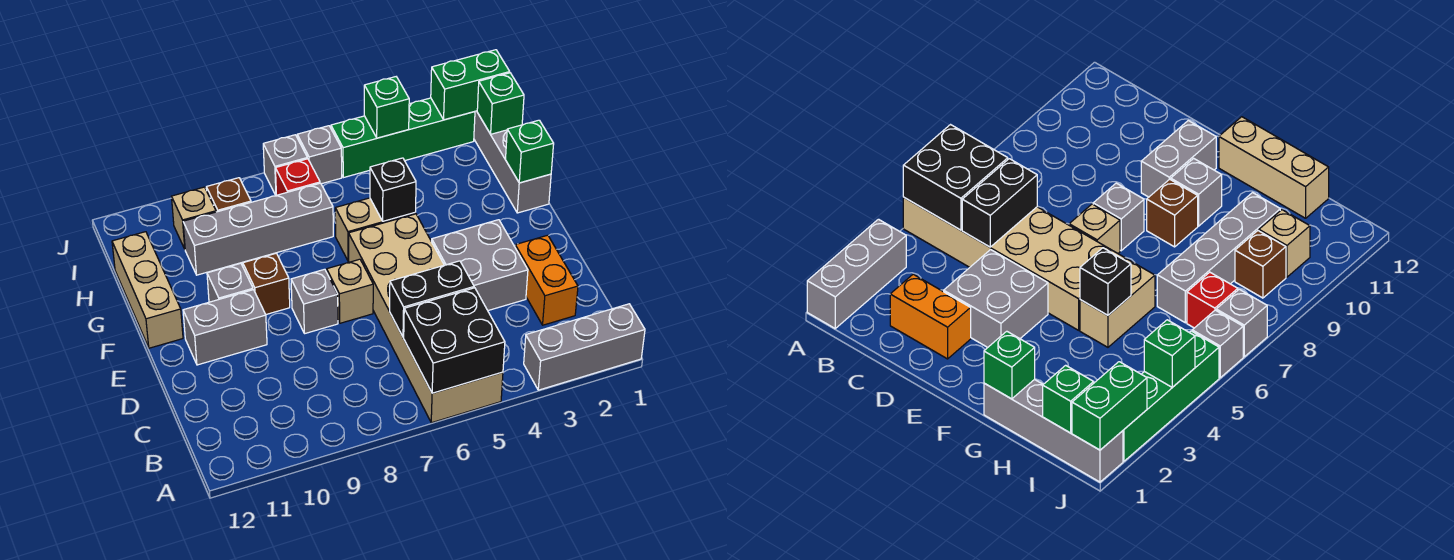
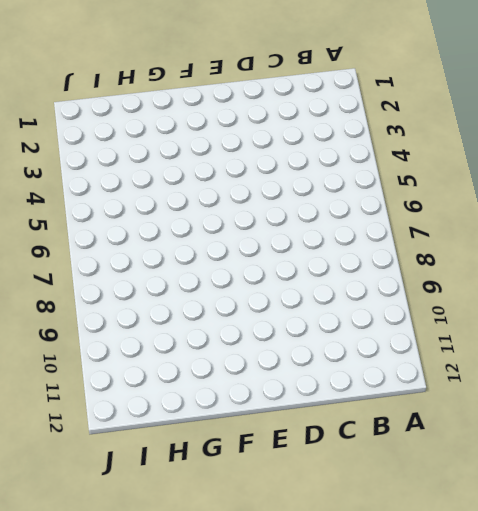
none -> grey 1x3 brick [524,304,645,390]
none -> tan 2x6 brick [349,214,503,423]
none -> orange 1x2 brick [515,235,578,325]

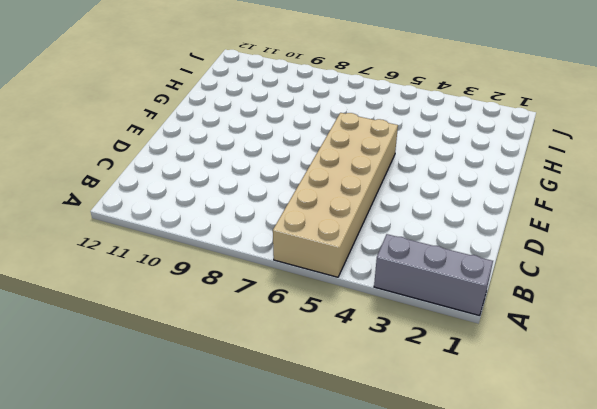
none -> orange 1x2 brick [515,235,578,325]
none -> grey 2x2 brick [432,220,528,310]
none -> tan 1x1 brick [327,259,373,323]

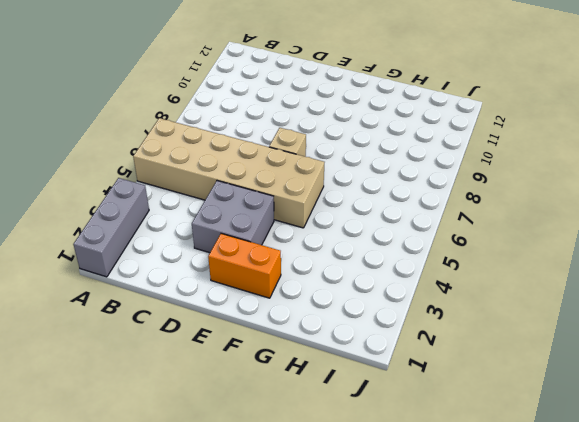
orange 1x2 brick [208,233,281,298] -> orange 1x2 brick moved to [515,235,578,325]
none -> grey 1x1 brick [291,269,338,334]
none -> grey 1x2 brick [183,290,267,365]
none -> brown 1x1 brick [243,253,290,314]

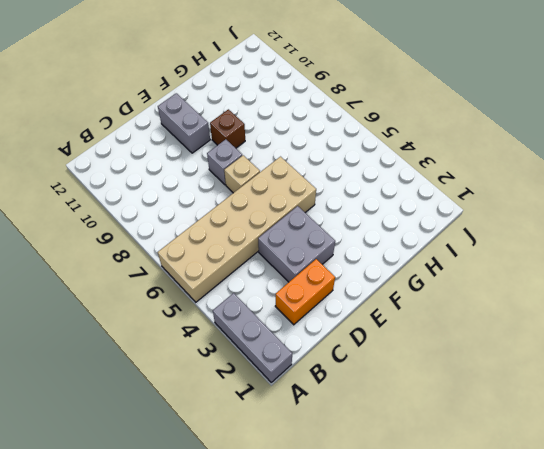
none -> grey 1x1 brick [207,263,253,302]
none -> tan 1x3 brick [112,232,183,348]
none -> grey 1x4 brick [474,111,551,213]

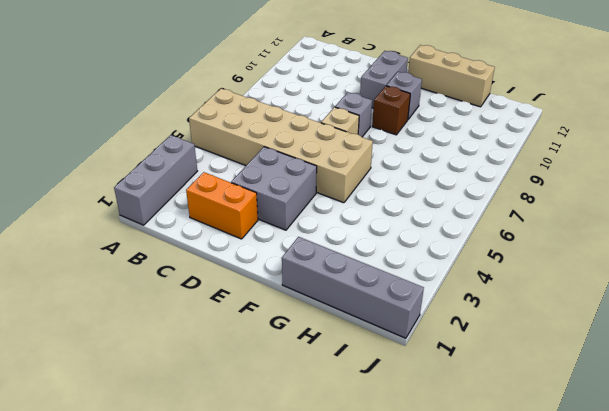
none -> tan 1x2 brick [335,198,415,261]
none -> grey 1x4 brick [183,183,333,275]
none -> red 1x1 brick [276,159,320,195]

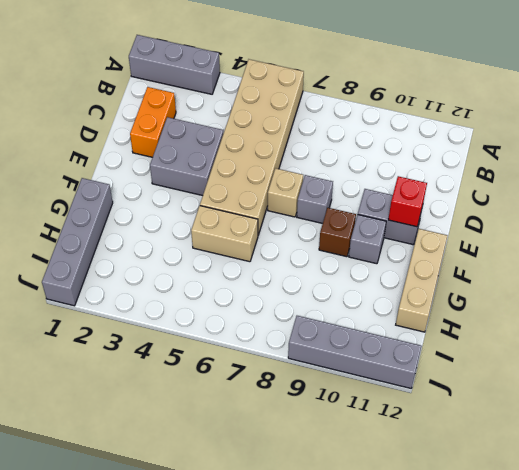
red 1x1 brick [388,176,427,227] -> red 1x1 brick moved to [276,159,320,195]
grey 1x4 brick [288,316,422,388] -> grey 1x4 brick moved to [183,183,333,275]
none -> brown 1x1 brick [206,178,251,212]
none -> tan 1x1 brick [171,187,216,249]
none -> green 1x4 brick [331,98,475,178]

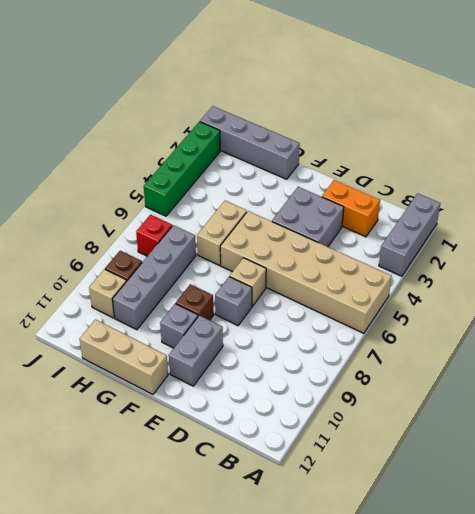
none -> grey 1x1 brick [297,126,342,184]
none -> grey 1x1 brick [263,135,307,195]
none -> black 2x2 brick [404,288,505,393]

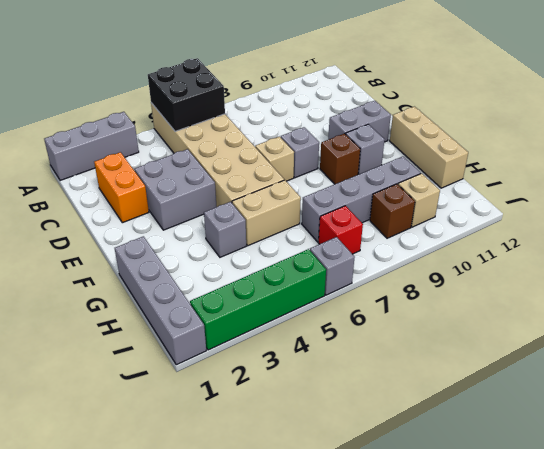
grey 1x1 brick [204,202,246,257] -> grey 1x1 brick moved to [263,135,307,195]
none -> black 1x2 brick [390,261,474,337]
none -> green 1x1 brick [506,120,554,183]
none -> black 1x1 brick [370,158,416,221]

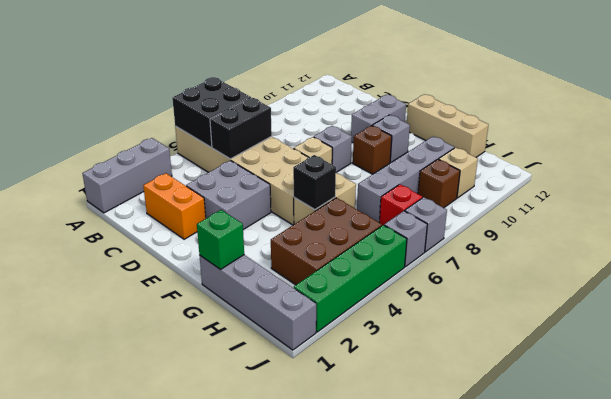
brown 2x3 brick [271,198,382,285] -> none
none -> green 1x1 brick [477,73,524,134]
none -> green 1x2 brick [431,50,510,120]
none -> green 1x1 brick [364,77,409,138]

